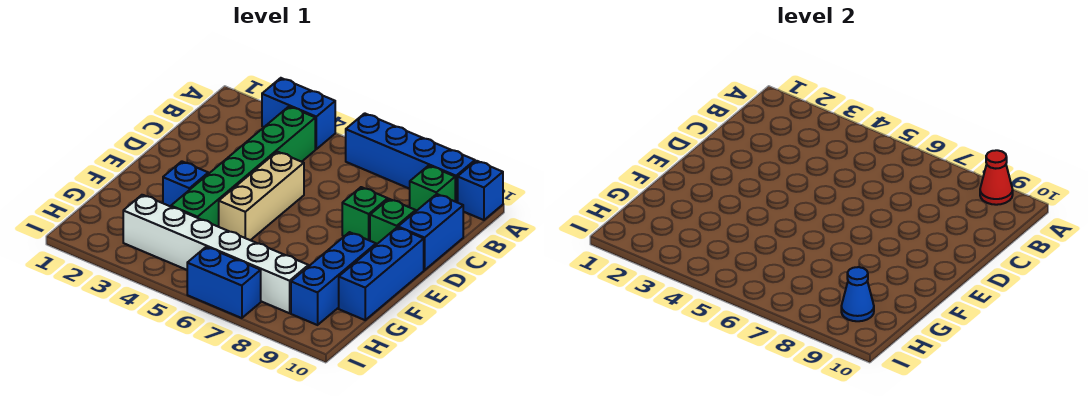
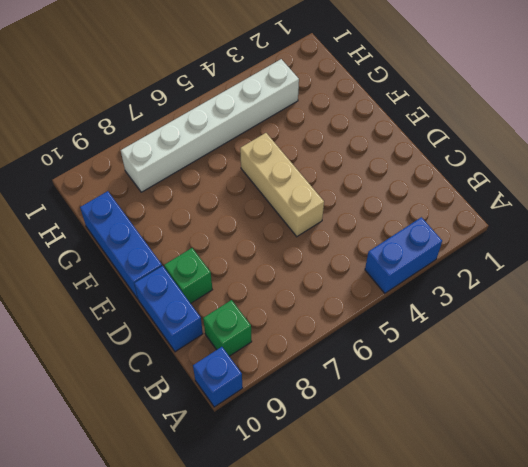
none -> blue 1x4 brick [346,113,475,203]
none -> green 1x6 brick [171,107,315,227]
none -> green 1x1 brick [342,187,388,241]

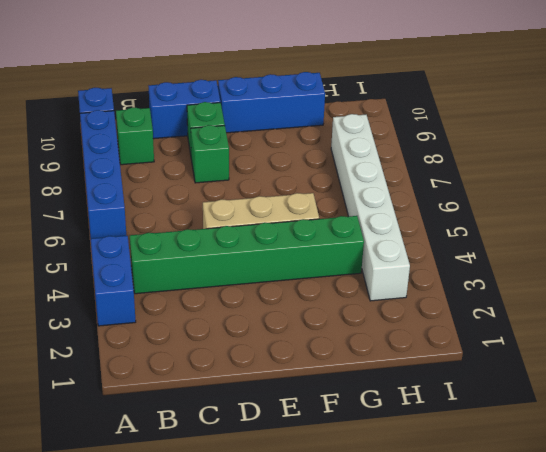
none -> blue 1x1 brick [163,161,208,207]
none -> blue 1x3 brick [291,232,376,325]
none -> blue 1x2 brick [187,247,261,318]

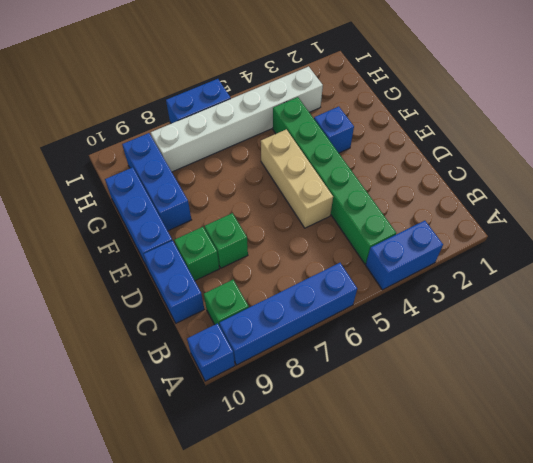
none -> red 1x1 cone [980,150,1013,205]
none -> blue 1x1 cone [841,267,874,321]

